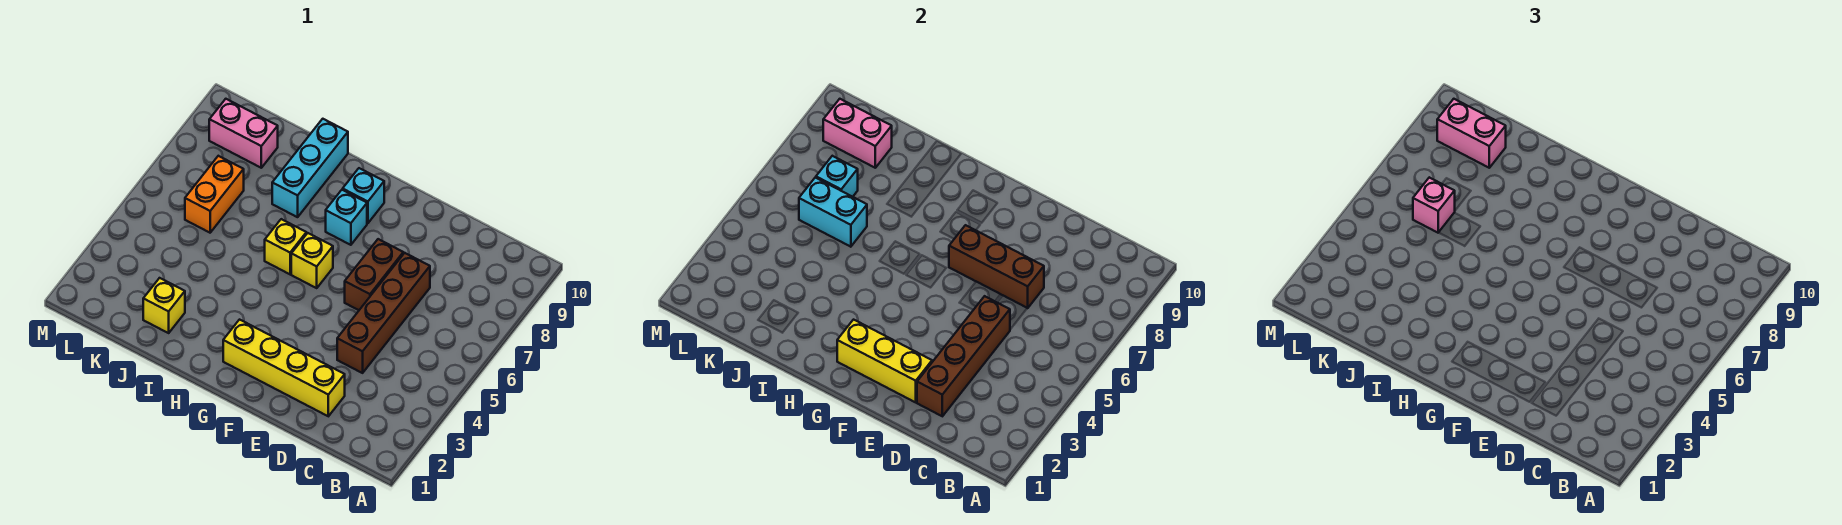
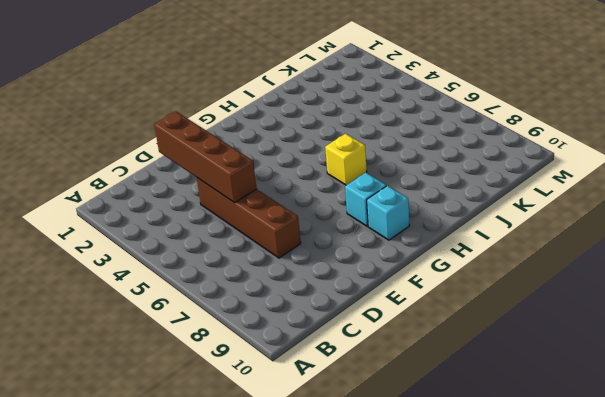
none -> yellow 1x4 brick [223,320,345,416]
none -> brown 1x2 brick [345,239,403,310]
none -> yellow 1x1 brick [291,233,333,288]

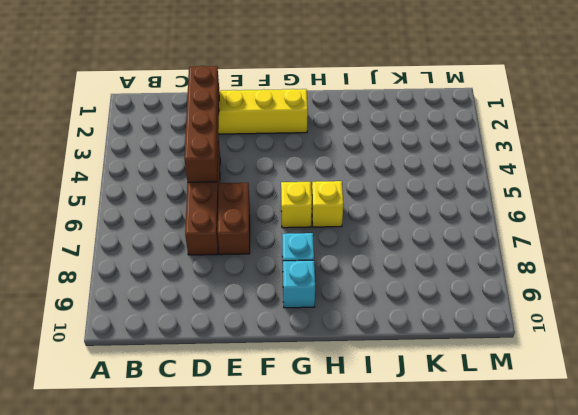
none -> cyan 1x3 brick [272,119,348,217]
none -> yellow 1x1 brick [143,278,185,333]
none -> orange 1x2 brick [185,156,244,233]

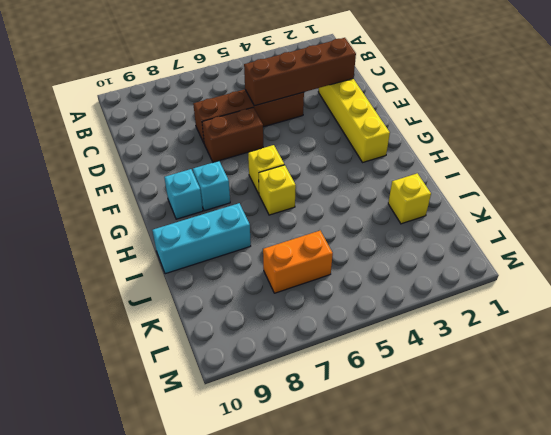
none -> pink 1x2 brick [209,99,278,168]
none -> brown 1x3 brick [949,225,1044,308]
none -> yellow 1x3 brick [837,320,932,402]

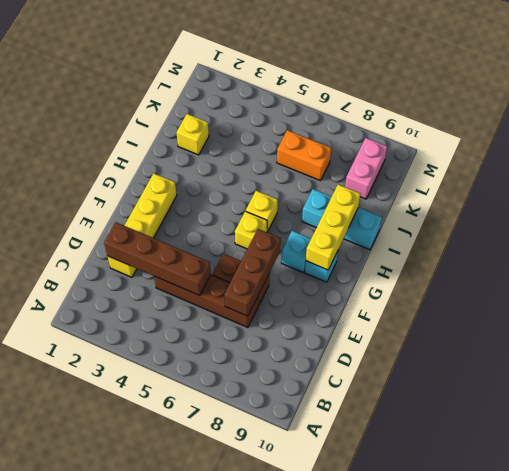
yellow 1x3 brick [306,185,360,270] -> yellow 1x3 brick moved to [837,320,932,402]
none -> cyan 1x2 brick [799,177,867,247]
none -> cyan 1x1 brick [816,156,858,197]
none -> pink 1x2 brick [823,99,892,168]

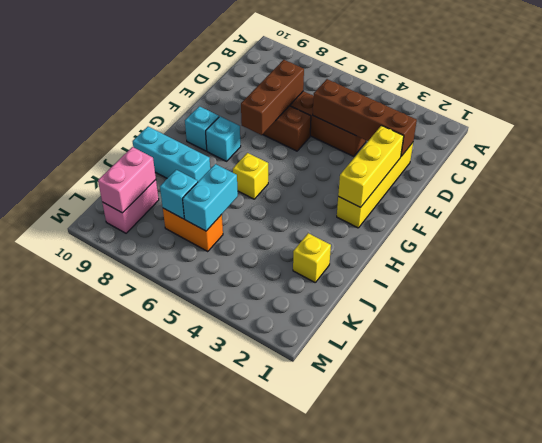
none -> yellow 1x1 brick [291,233,333,288]
none -> pink 1x1 brick [1413,177,1455,233]
none -> pink 1x2 brick [1437,99,1506,168]

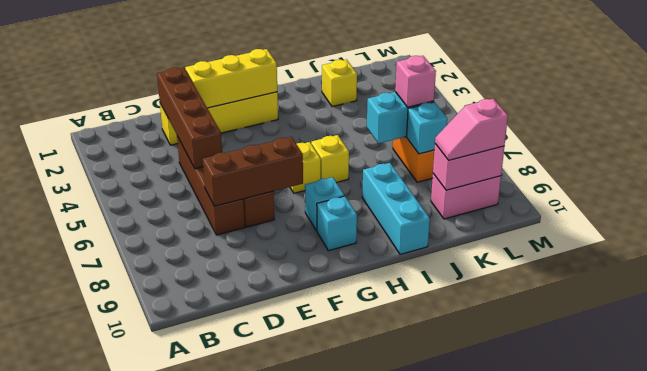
pink 1x2 slope [435,99,508,160] -> pink 1x2 brick [1437,99,1506,168]

